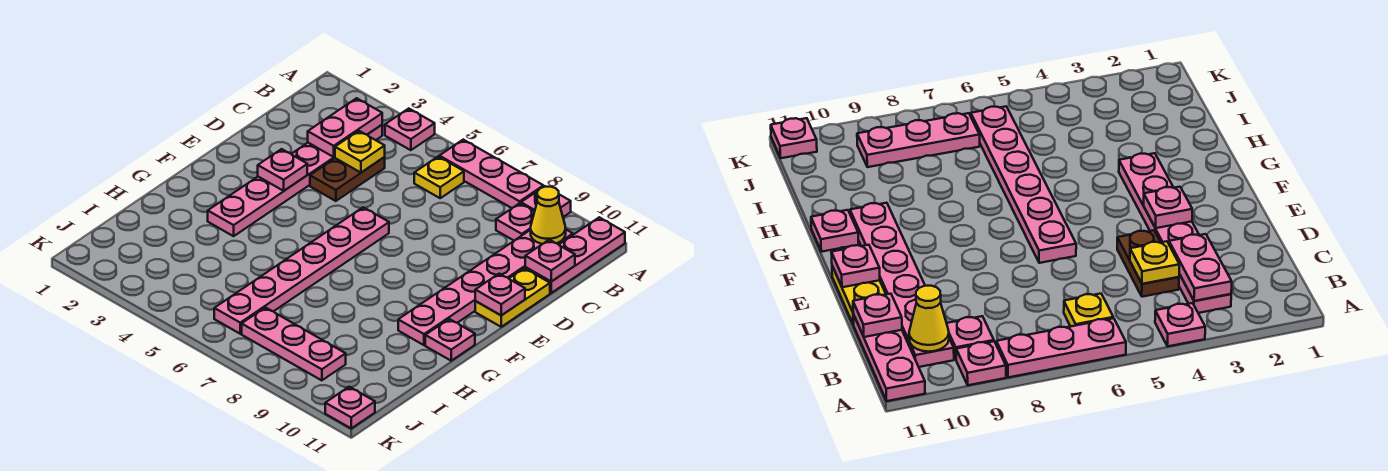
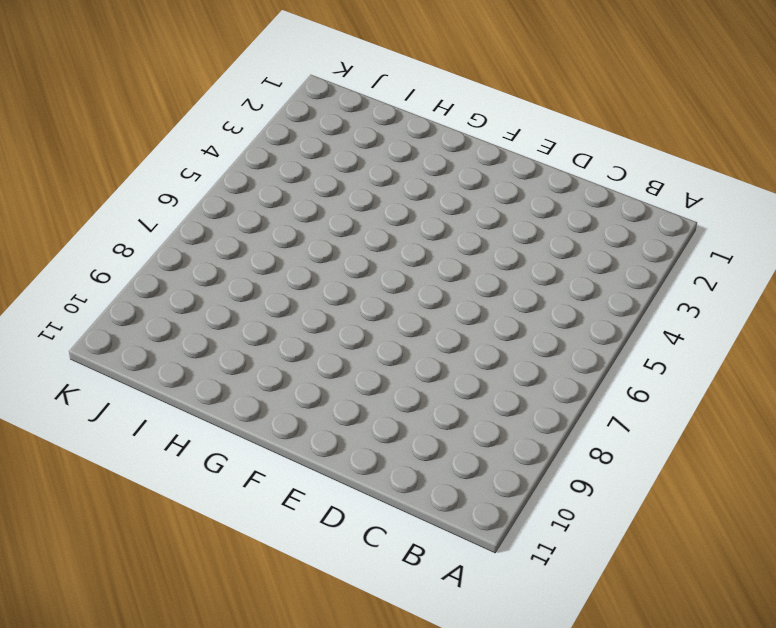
none -> pink 1x1 plate [385,109,435,150]
none -> pink 1x3 plate [439,140,543,208]
none -> pink 1x1 plate [521,186,571,217]

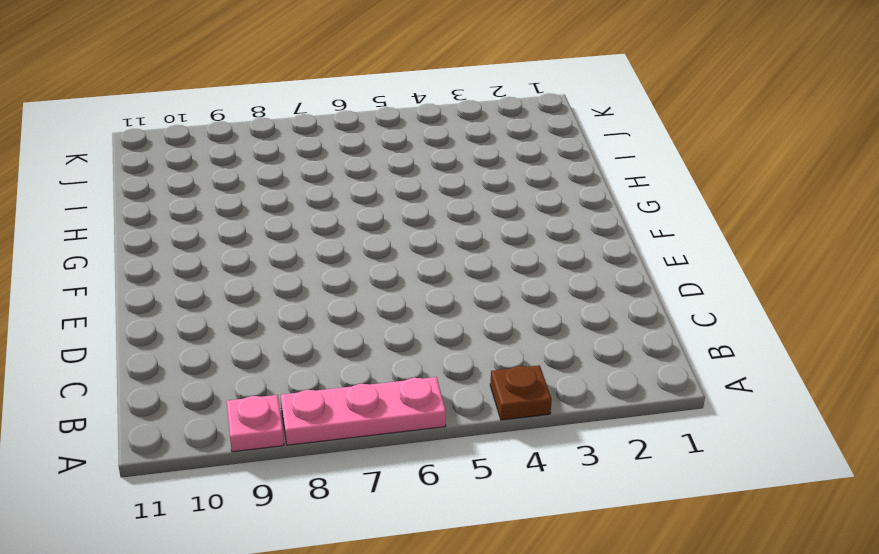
brown 1x1 plate [490,365,552,420] -> pink 1x1 plate [385,109,435,150]
none -> pink 1x3 plate [525,217,625,293]
none -> pink 1x6 plate [208,125,382,236]
none -> yellow 1x1 plate [414,157,464,198]

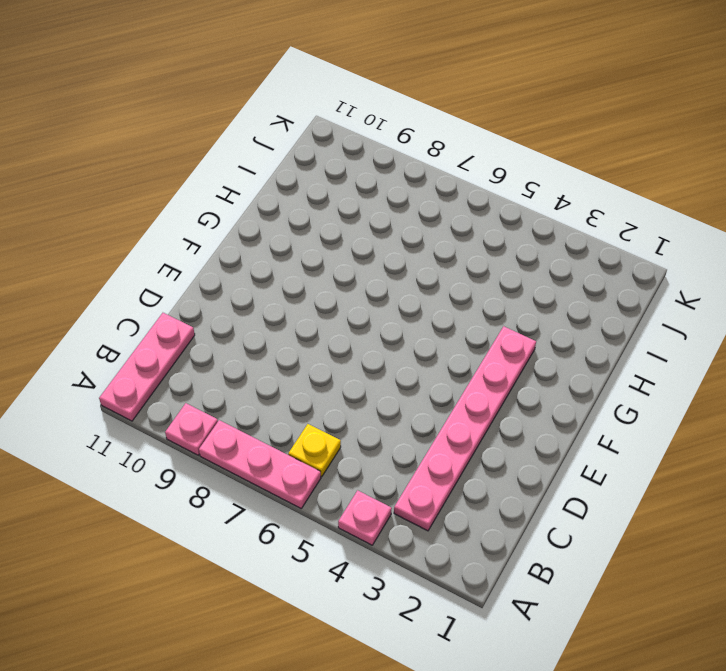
none -> pink 1x1 plate [496,203,535,241]
none -> pink 1x6 plate [398,230,573,345]
none -> brown 1x2 plate [310,157,385,201]

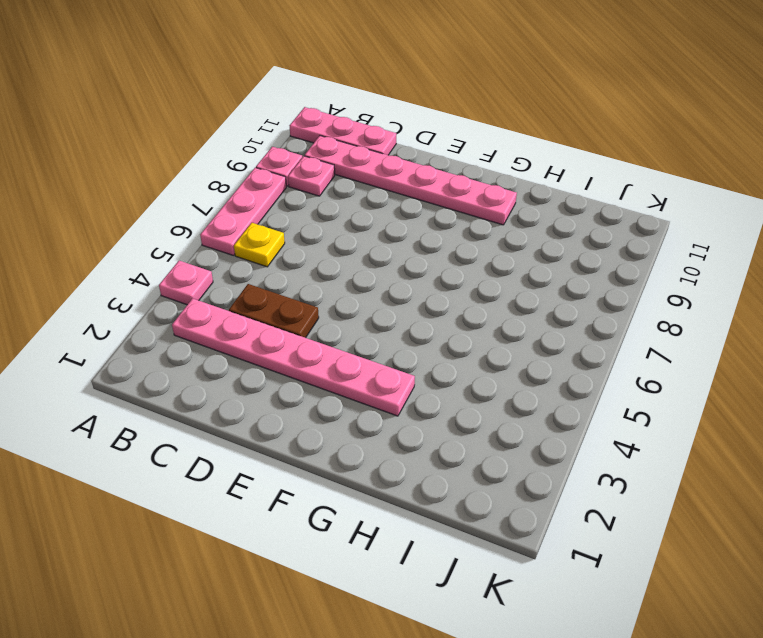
none -> yellow 1x2 plate [475,268,550,327]
none -> pink 1x6 plate [214,207,389,334]
none -> pink 1x1 plate [425,319,475,361]

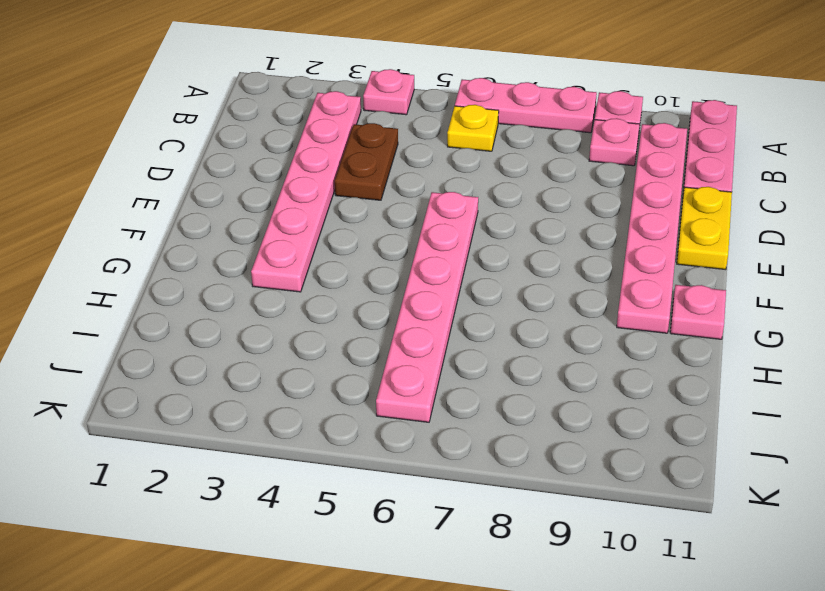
none -> pink 1x3 plate [242,308,346,380]
none -> pink 1x1 plate [325,387,375,428]
none -> pink 1x2 plate [308,98,382,157]

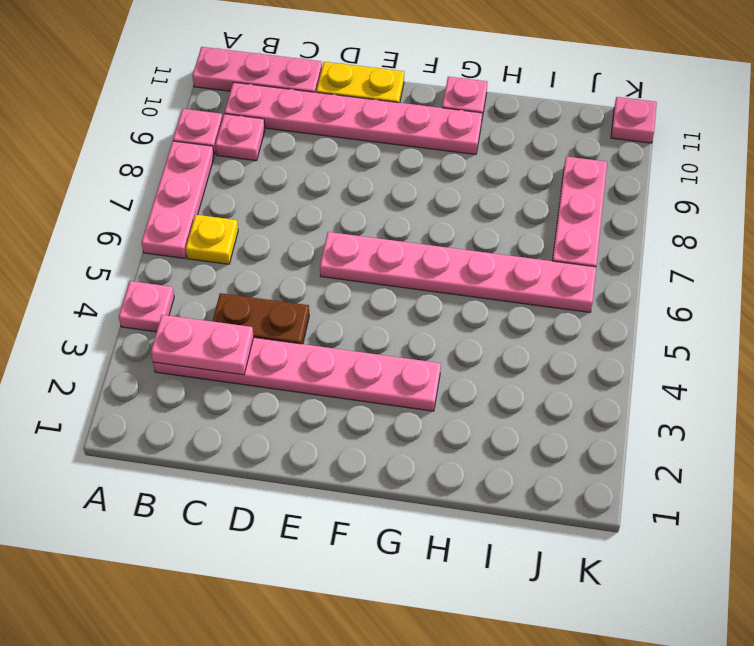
none -> yellow 1x1 cone [531,187,566,244]
none -> yellow 1x1 plate [335,131,385,173]
none -> pink 1x1 plate [525,240,575,282]

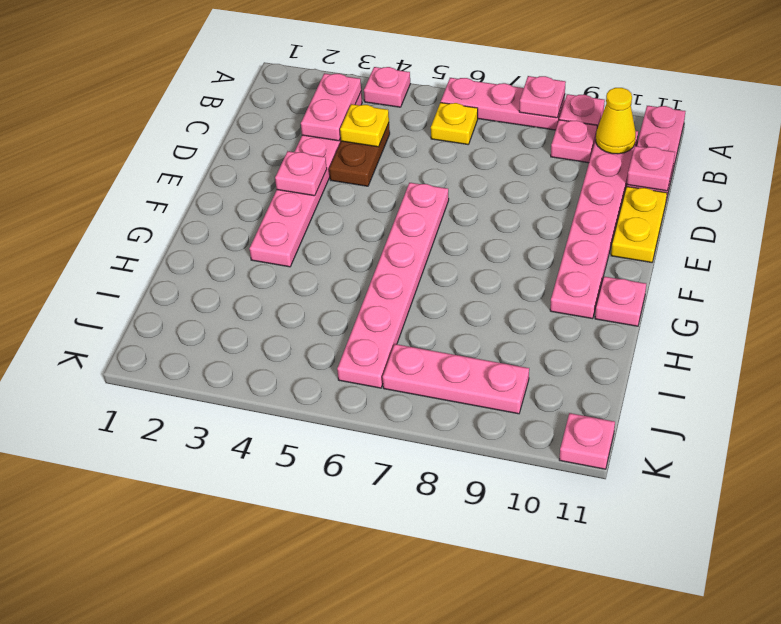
pink 1x1 plate [519,76,566,118] -> pink 1x1 plate moved to [475,274,525,315]

